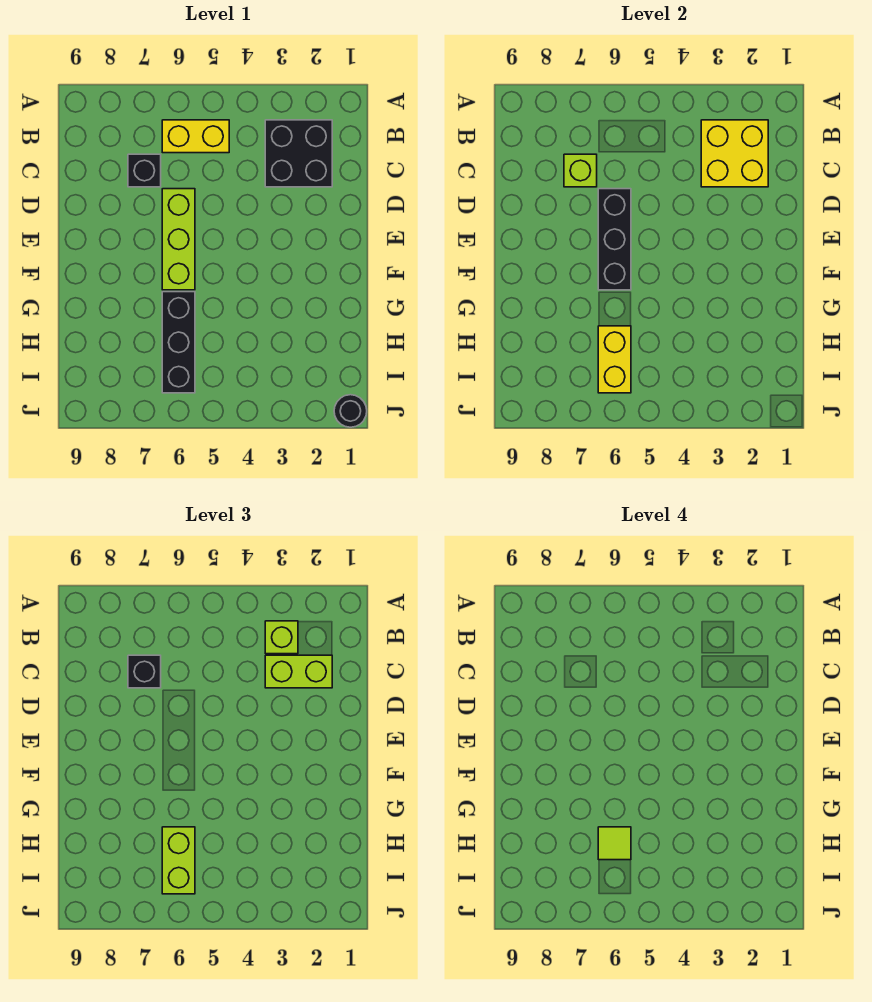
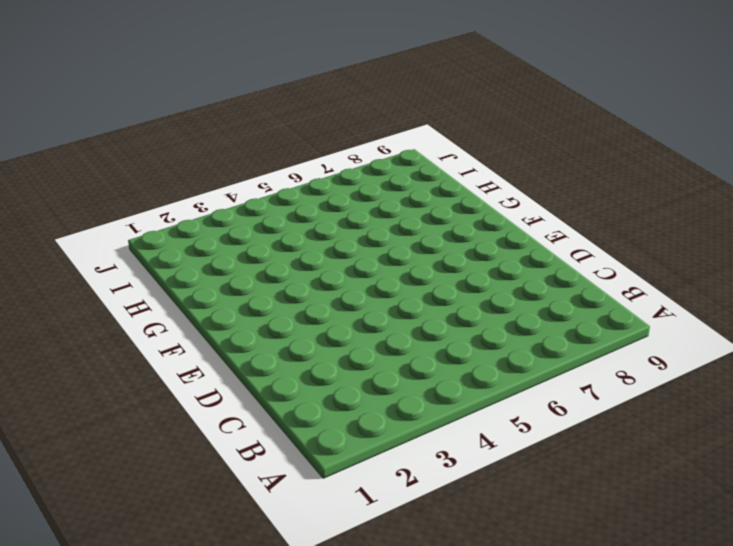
none -> black 2x2 brick [265,120,332,187]
none -> yellow 1x2 brick [162,120,229,153]
none -> black 1x1 brick [128,154,161,187]

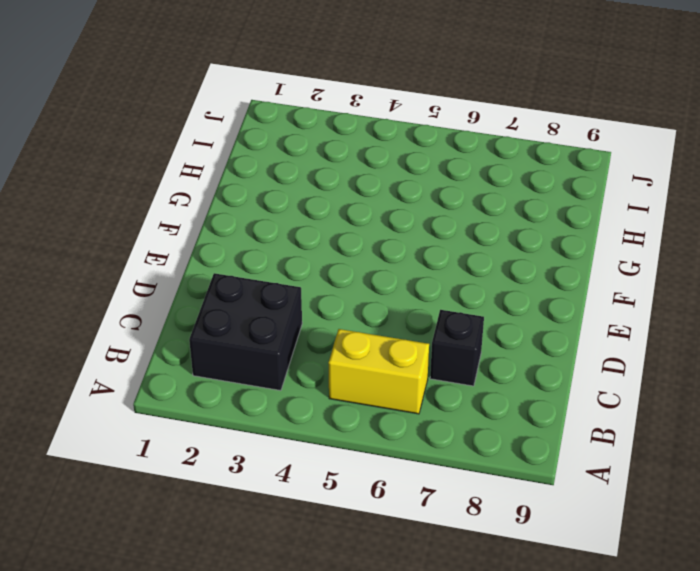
none -> lime 1x3 brick [162,189,195,290]
none -> black 1x3 brick [162,292,195,393]
none -> black 1x1 round brick [334,395,367,427]

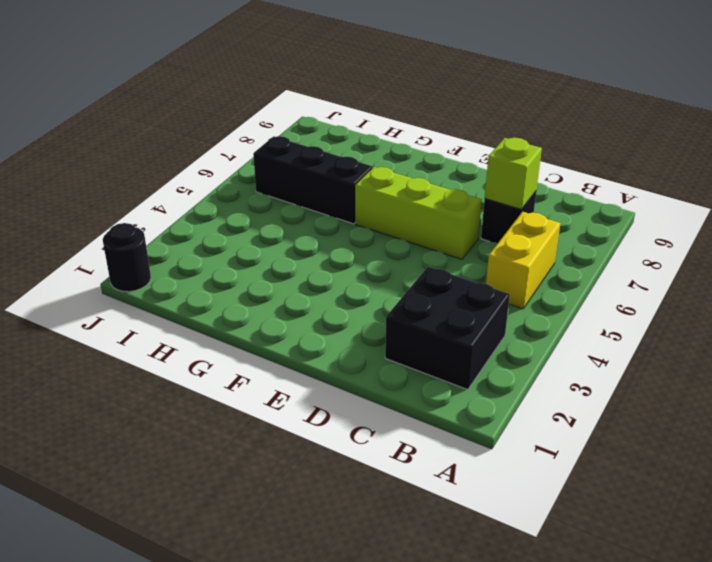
none -> yellow 2x2 brick [701,120,768,187]
none -> black 1x3 brick [598,189,631,290]
none -> yellow 1x2 brick [598,326,631,393]

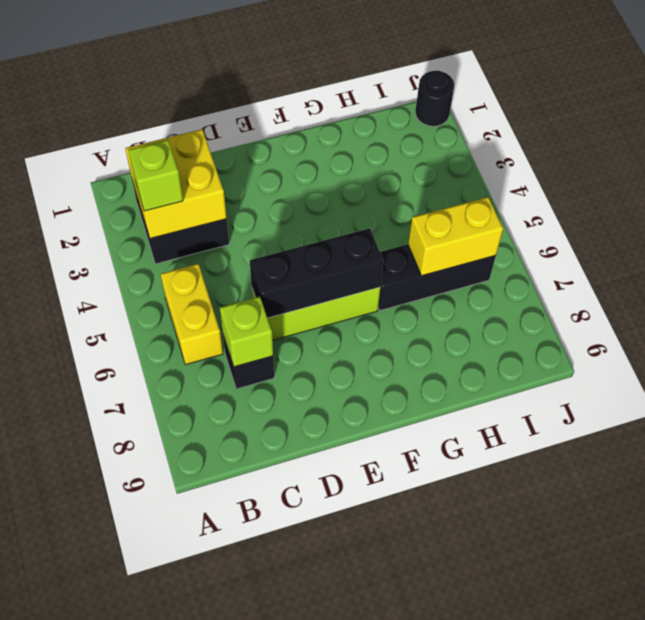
none -> lime 1x2 brick [265,655,332,688]
none -> black 1x1 brick [128,655,161,688]
none -> lime 1x2 brick [162,827,195,894]

